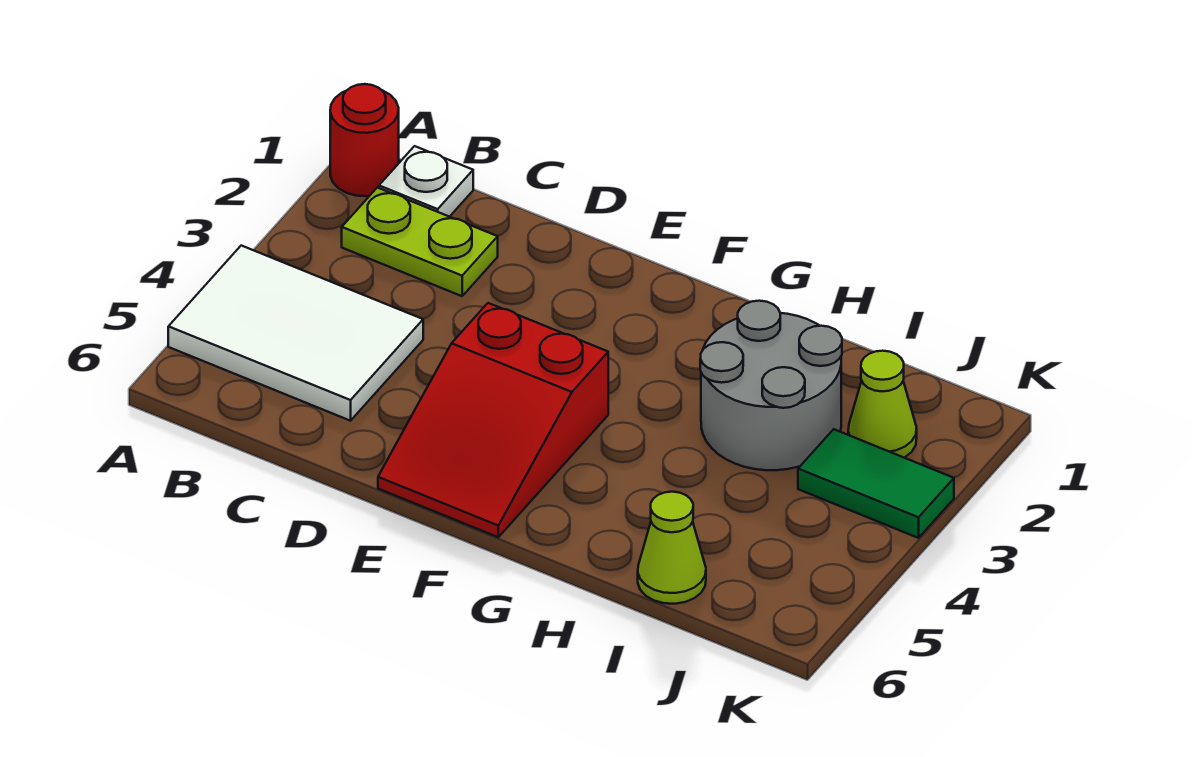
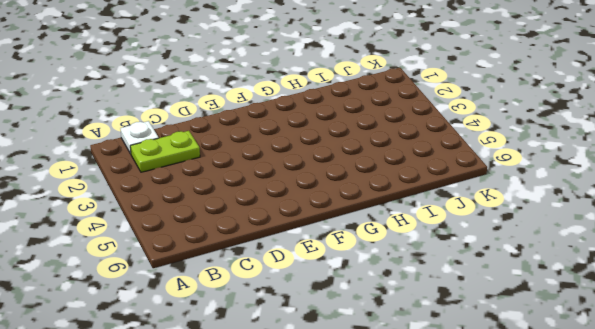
none -> red 1x1 round brick [330,84,399,196]
none -> white 2x3 tile [168,246,423,421]

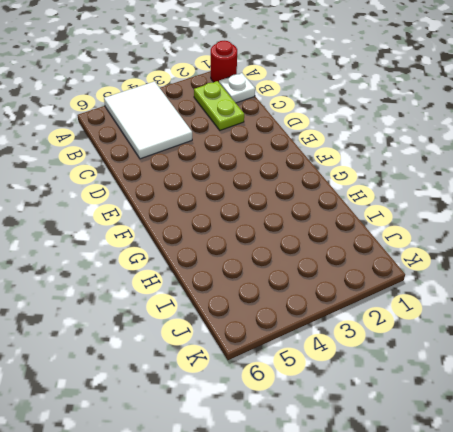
none -> red 2x3 slope [378,303,608,537]
none -> grey 2x2 round brick [700,301,842,470]

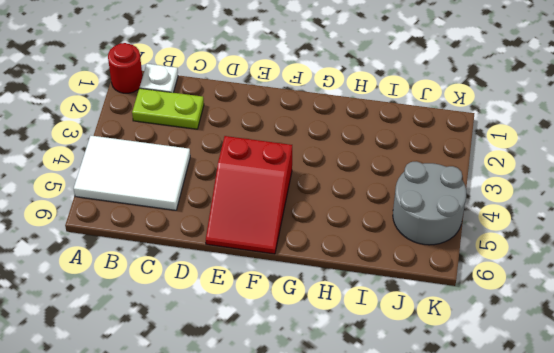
grey 2x2 round brick [393,162,466,245] -> grey 2x2 round brick moved to [700,301,842,470]
none -> lime 1x1 cone [638,492,706,604]
none -> lime 1x1 cone [848,351,917,458]

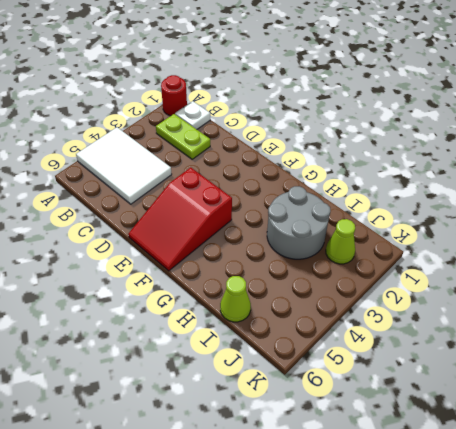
none -> green 1x2 tile [798,429,954,538]

